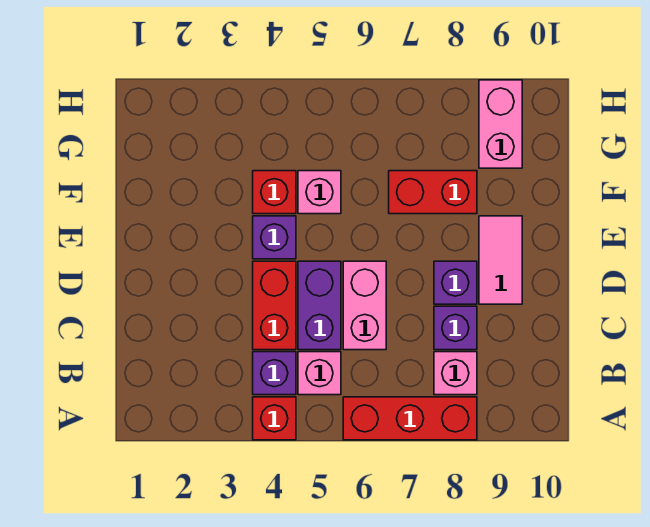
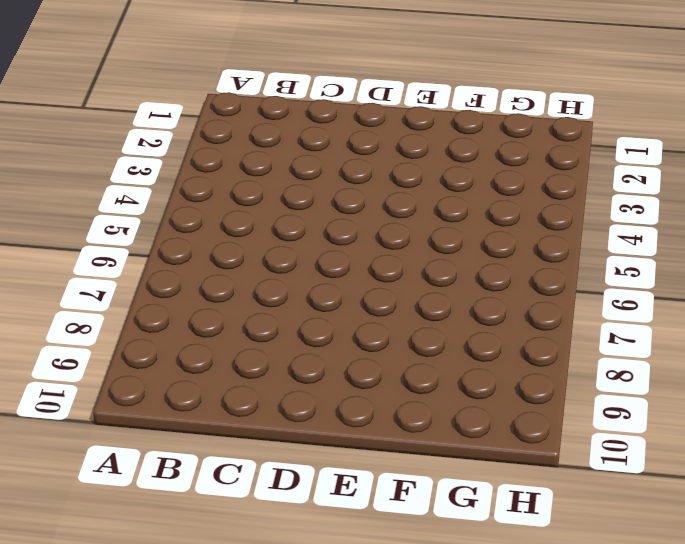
none -> red 1x1 brick [253,397,296,440]
none -> red 1x3 brick [343,397,477,440]
none -> purple 1x1 brick [253,352,296,395]

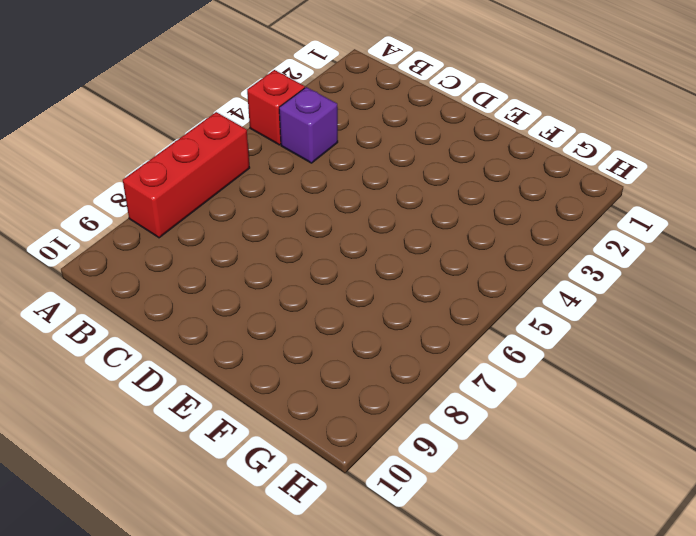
none -> pink 1x1 brick [298,352,341,395]
none -> pink 1x1 brick [434,352,477,395]
none -> red 1x2 brick [253,261,296,350]

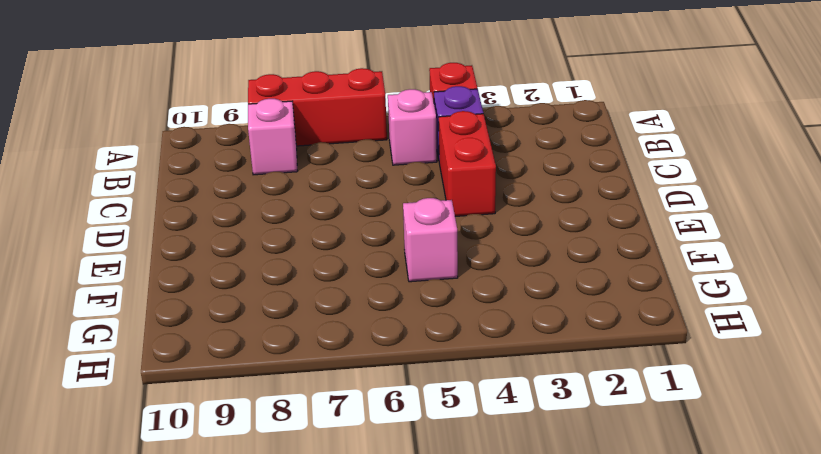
none -> purple 1x2 brick [298,261,341,350]
none -> pink 1x2 brick [343,261,386,350]
none -> purple 1x1 brick [434,306,477,350]

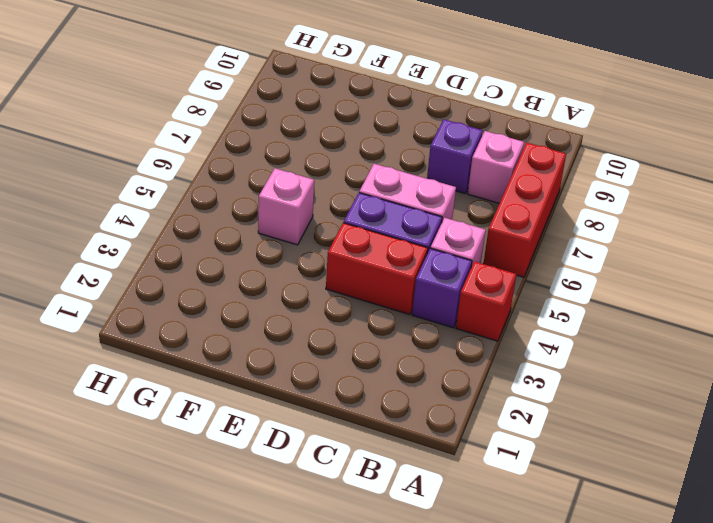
none -> purple 1x1 brick [434,261,477,304]
none -> pink 1x2 tile [479,216,522,304]
none -> purple 1x1 brick [253,216,296,259]

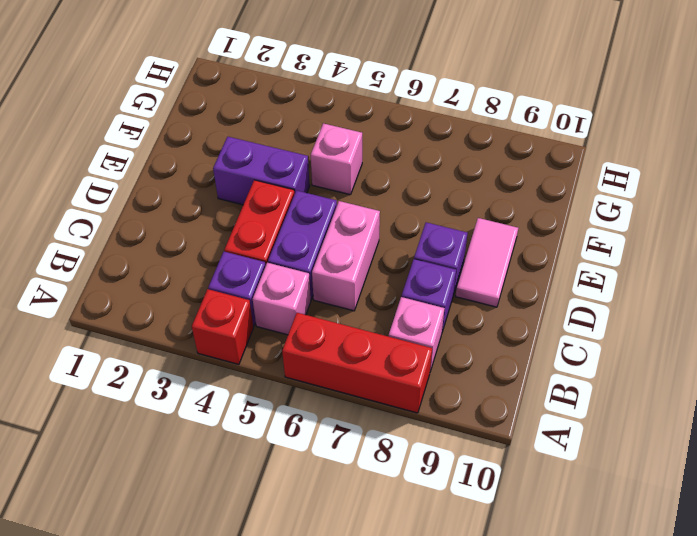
purple 1x2 brick [213,137,310,205] -> purple 1x1 brick [253,216,296,259]
none -> red 1x1 brick [253,171,296,214]
none -> red 1x2 brick [389,171,477,214]
none -> pink 1x2 brick [479,80,522,168]

